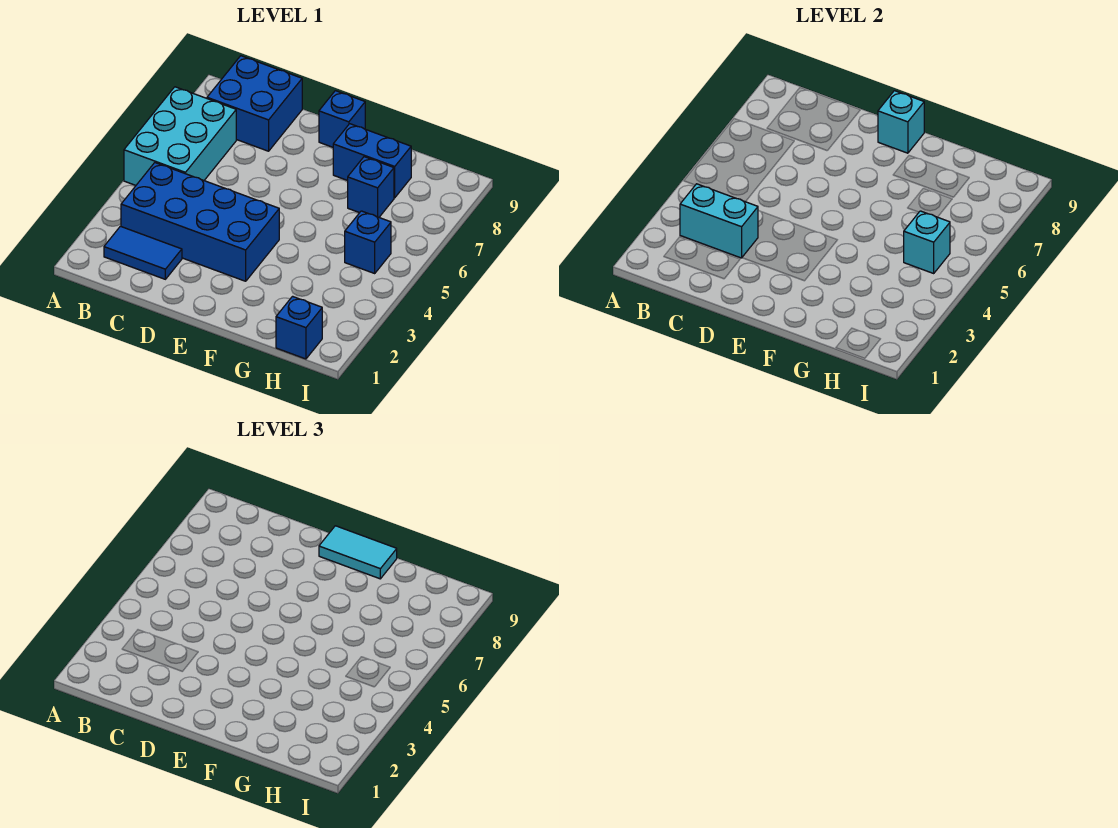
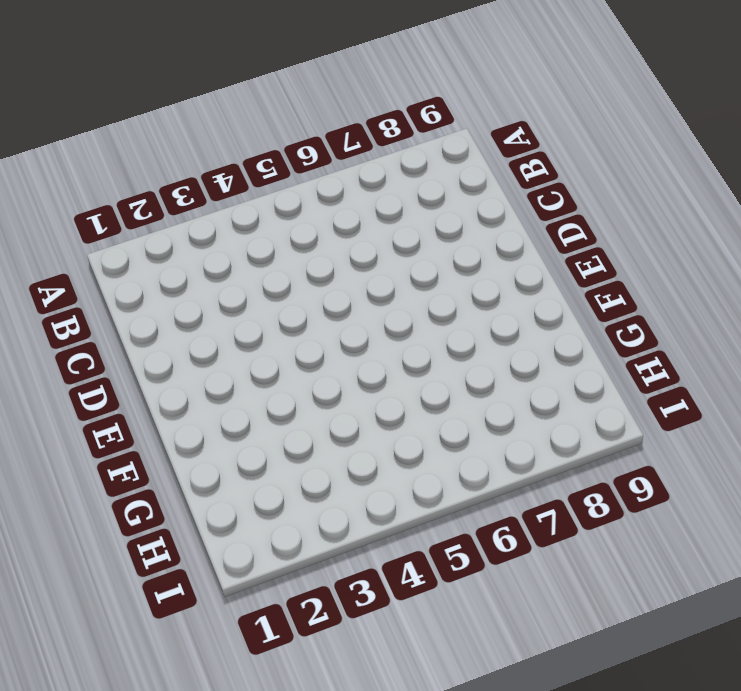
none -> cyan 2x3 brick [124,87,236,185]
none -> blue 1x2 tile [104,226,182,279]
none -> blue 2x4 brick [121,163,279,281]

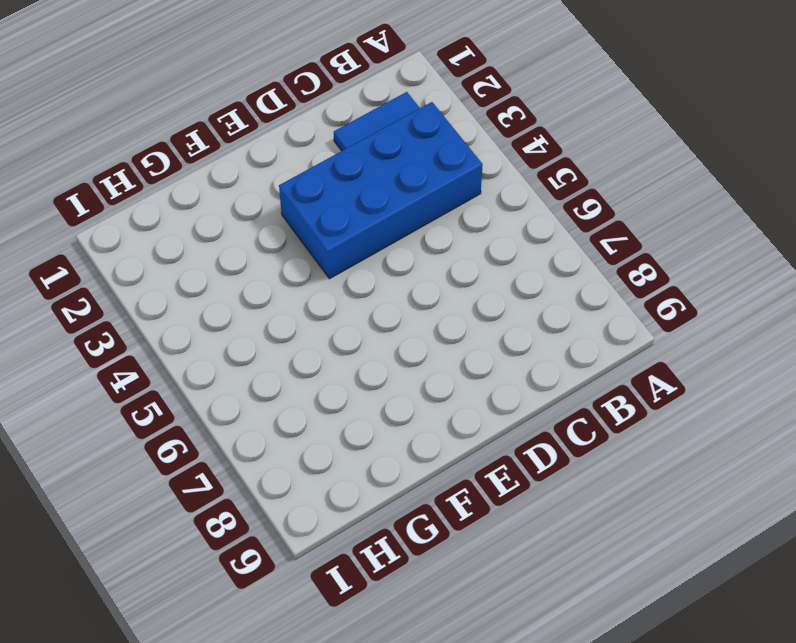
none -> cyan 2x3 brick [124,87,236,185]
none -> blue 2x2 brick [207,56,302,151]
none -> blue 1x1 brick [319,91,365,147]

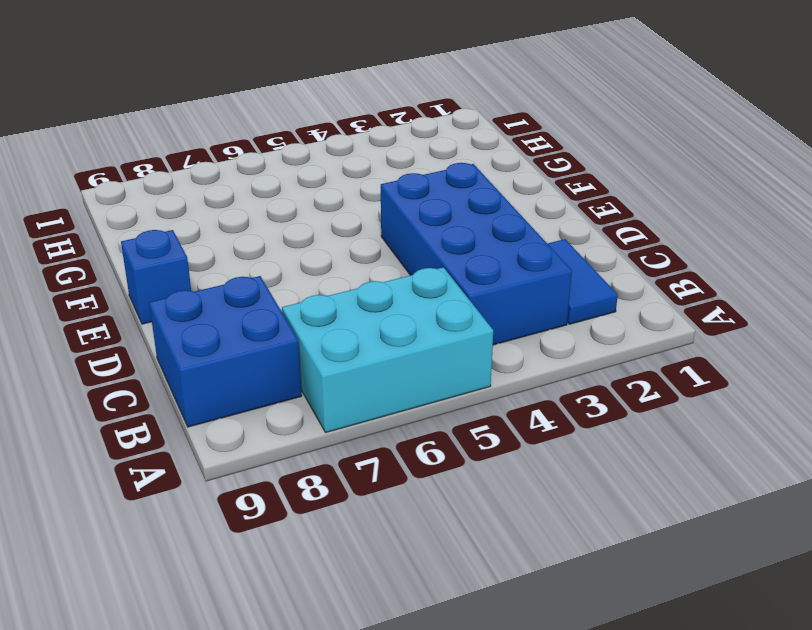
none -> blue 1x2 brick [333,124,411,198]
none -> blue 1x1 brick [348,157,394,217]
none -> blue 1x1 brick [276,296,322,359]

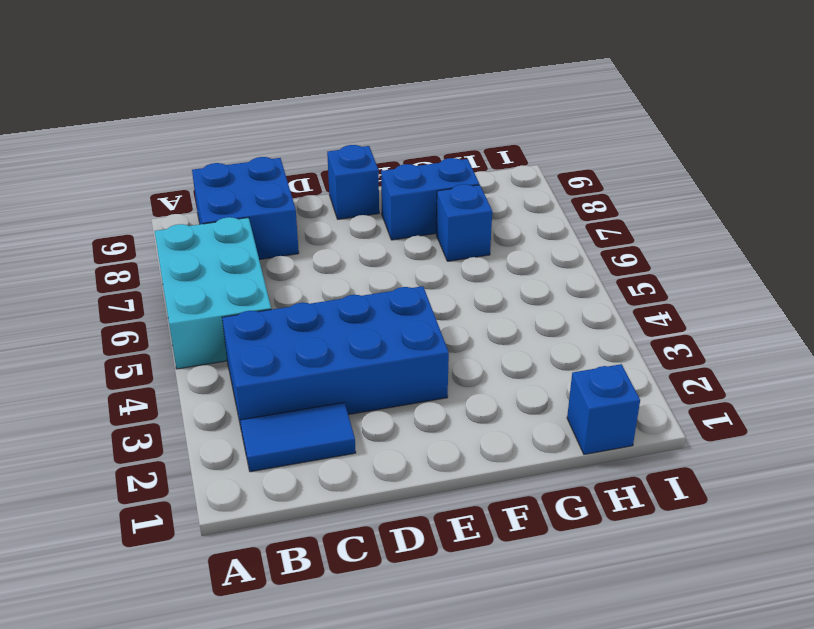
none -> blue 1x1 brick [345,211,391,273]
none -> cyan 1x2 brick [680,184,758,258]
none -> cyan 1x1 brick [878,91,924,153]

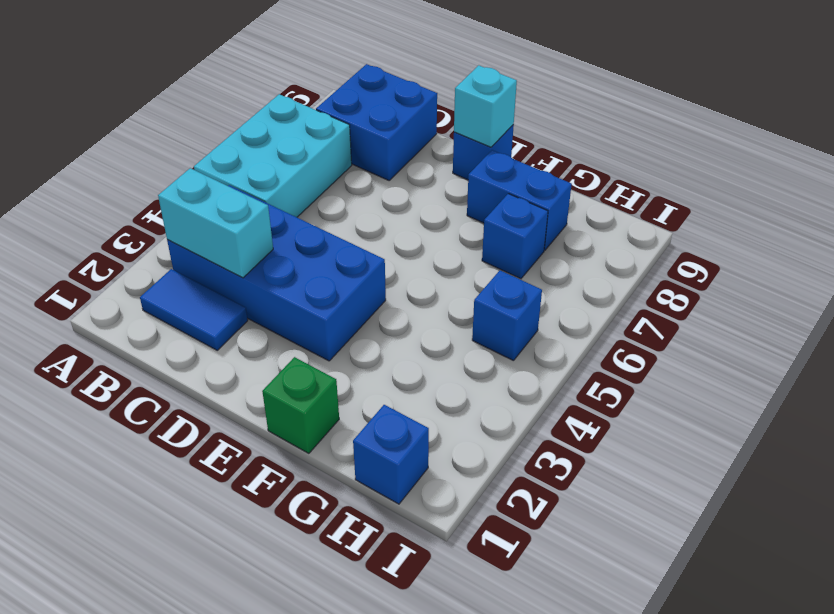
green 1x1 brick [262,357,339,453] -> none
none -> cyan 1x1 brick [904,211,950,273]
none -> cyan 1x2 tile [319,526,397,579]

